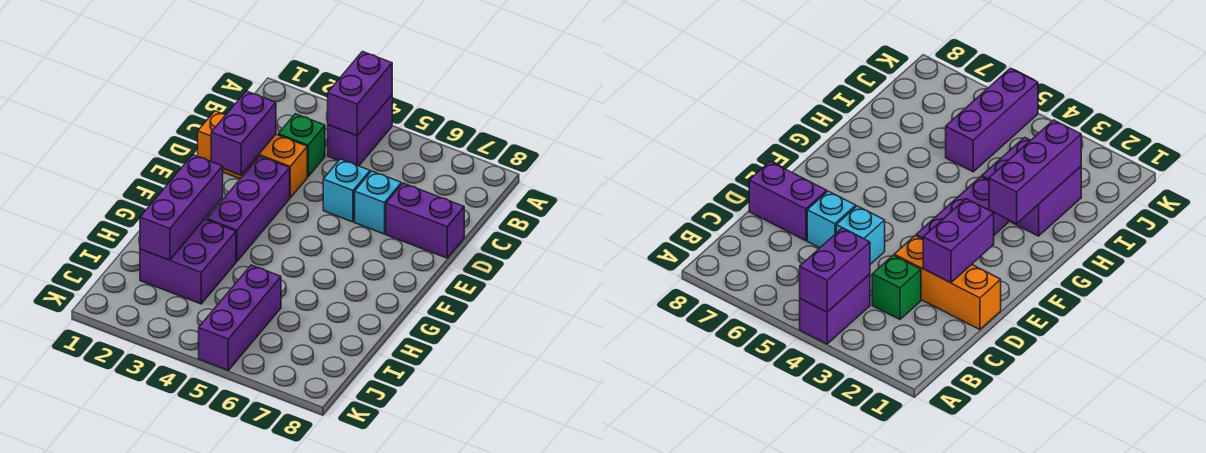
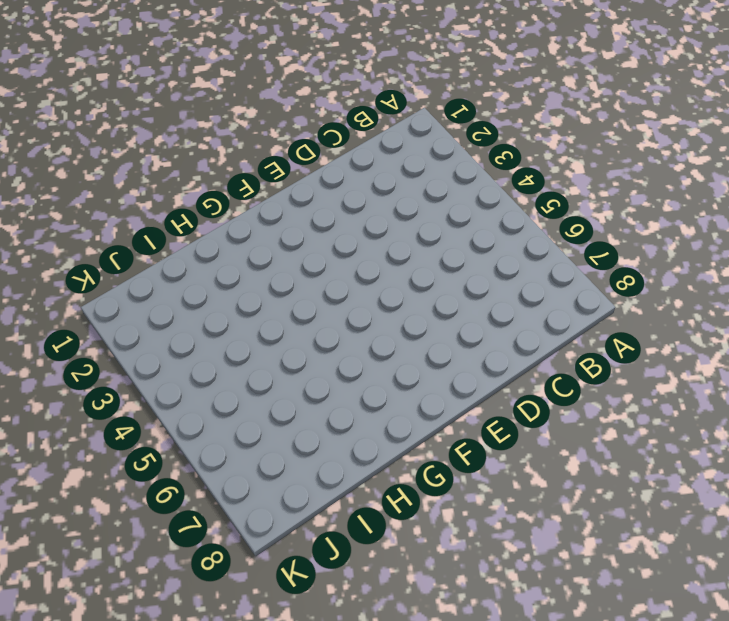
none -> purple 1x2 brick [328,95,392,166]
none -> green 1x1 brick [278,114,325,177]
none -> orange 1x3 brick [198,111,307,198]

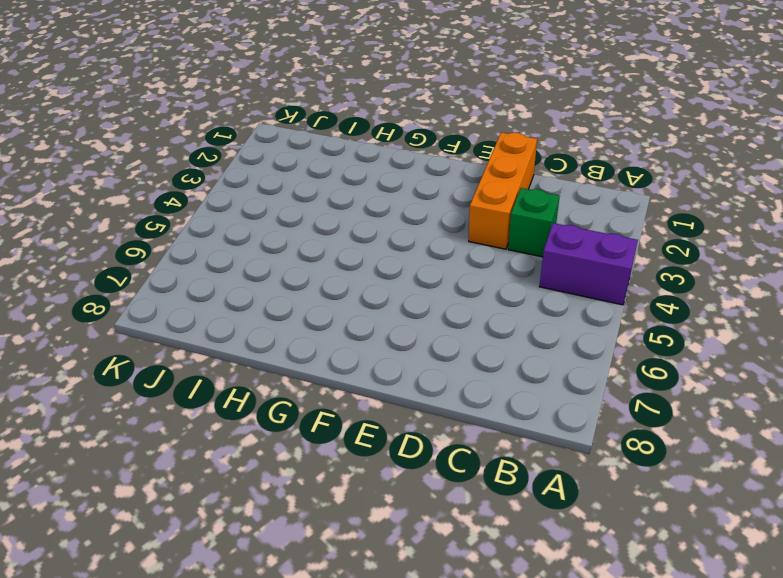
none -> cyan 1x1 brick [323,159,370,222]
none -> cyan 1x1 brick [355,171,401,234]
none -> purple 1x2 brick [386,183,464,258]

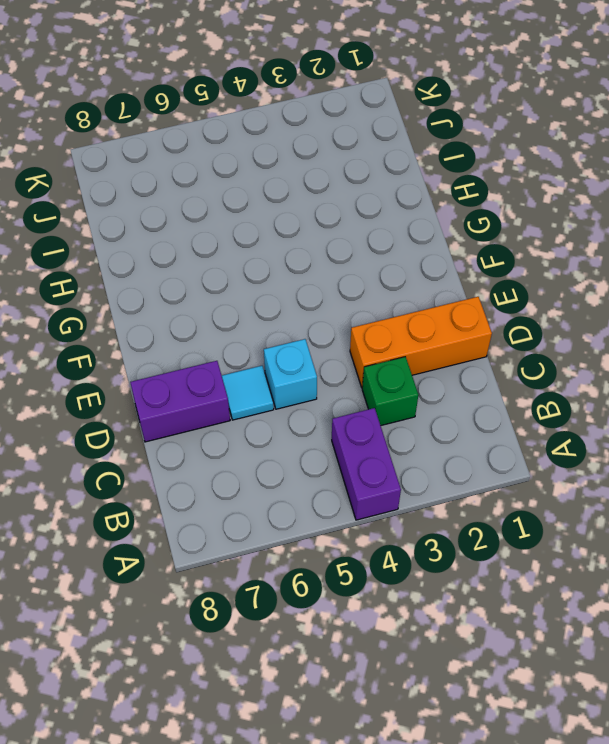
cyan 1x1 tile [222,366,274,420] -> cyan 1x1 brick [355,171,401,234]
none -> purple 1x3 brick [207,156,290,262]
none -> purple 2x2 brick [140,219,236,304]
none -> purple 1x3 brick [199,265,281,370]

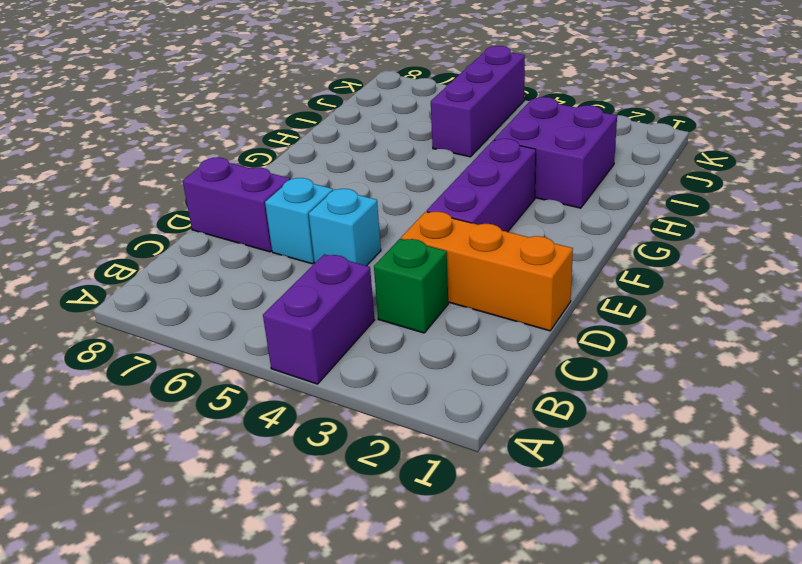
none -> purple 1x2 brick [328,52,392,136]
none -> purple 1x2 brick [211,91,276,175]
none -> purple 1x3 brick [140,155,223,260]

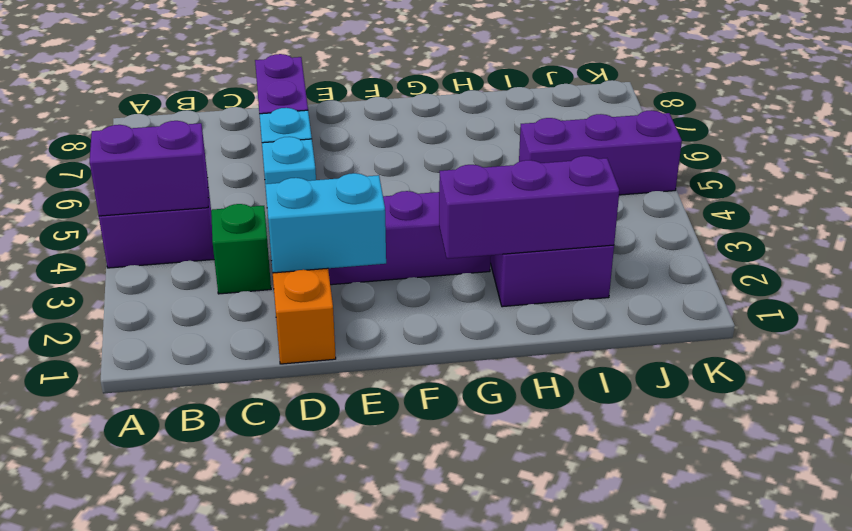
cyan 1x2 brick [265,173,386,273] -> purple 1x2 brick [211,91,276,175]

